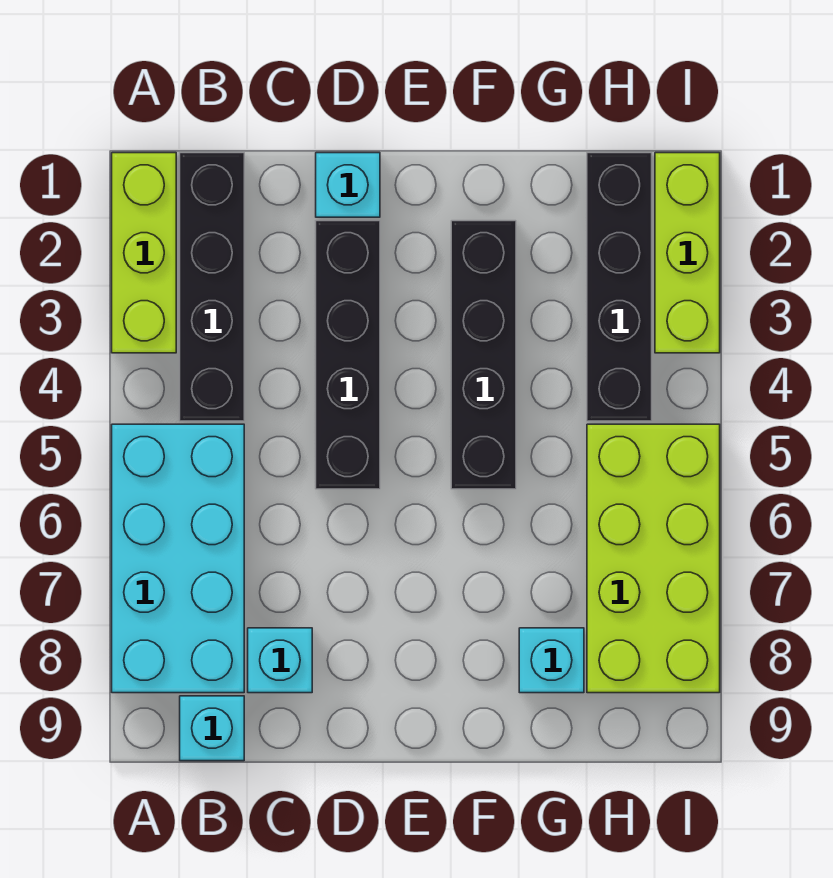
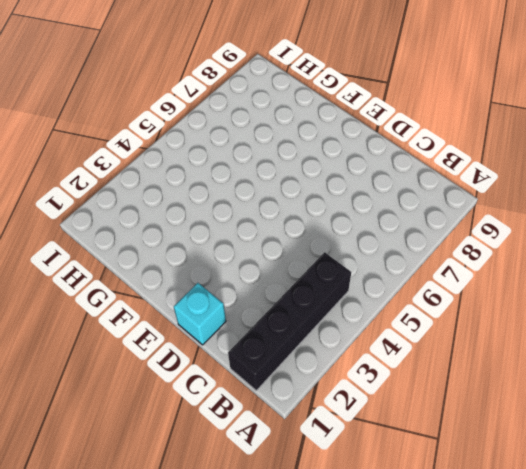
none -> lime 1x3 brick [112,153,176,353]
none -> cyan 2x4 brick [112,424,244,693]
none -> cyan 1x1 brick [180,696,244,761]

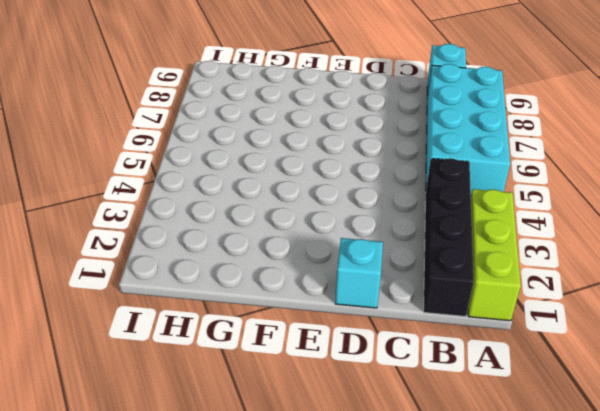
none -> cyan 1x1 brick [248,628,312,693]
none -> black 1x4 brick [316,221,380,489]
none -> black 1x4 brick [451,221,516,489]

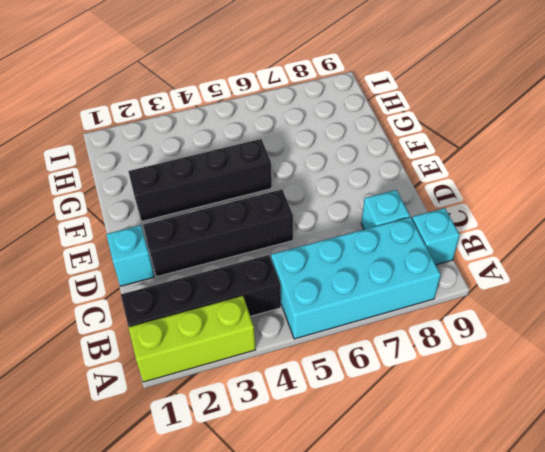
none -> cyan 1x1 brick [519,628,584,693]
none -> black 1x4 brick [587,153,652,421]
none -> lime 2x4 brick [587,424,720,693]

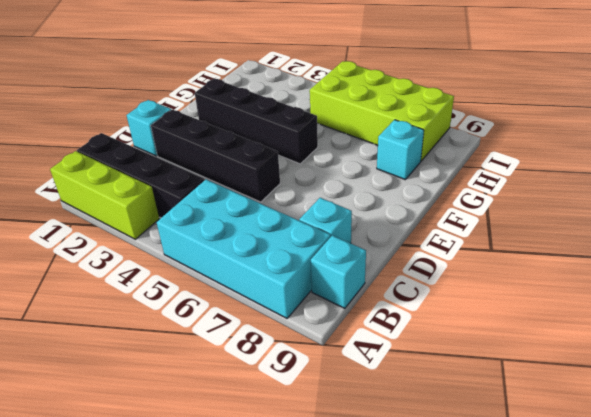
none -> black 1x4 brick [587,153,652,421]
none -> lime 1x3 brick [655,153,720,353]

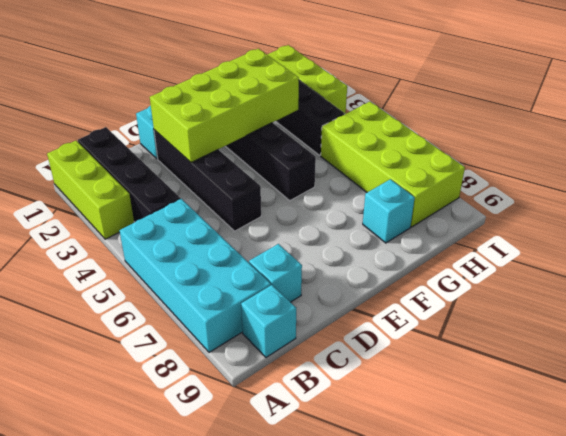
lime 2x4 brick [150,49,299,163] -> none

